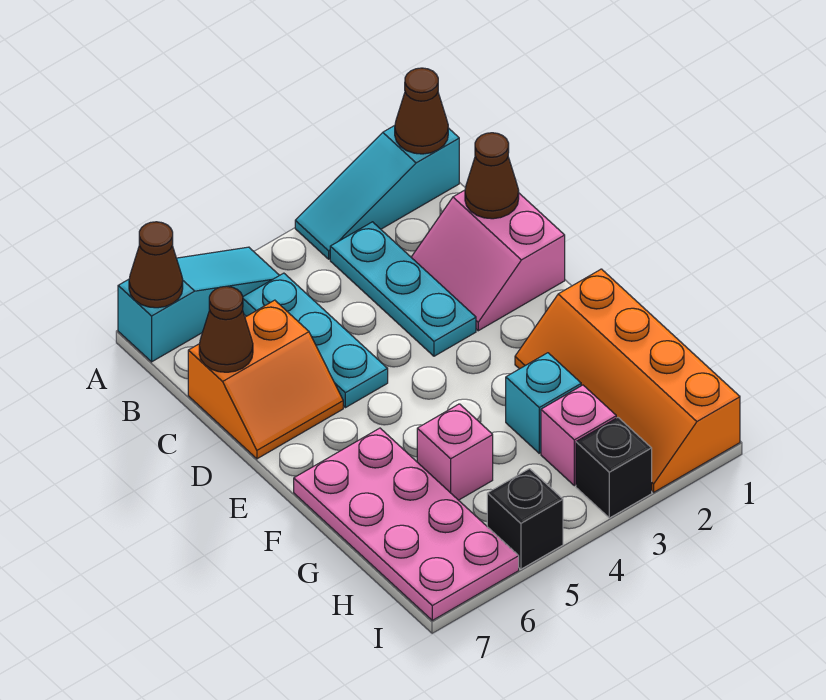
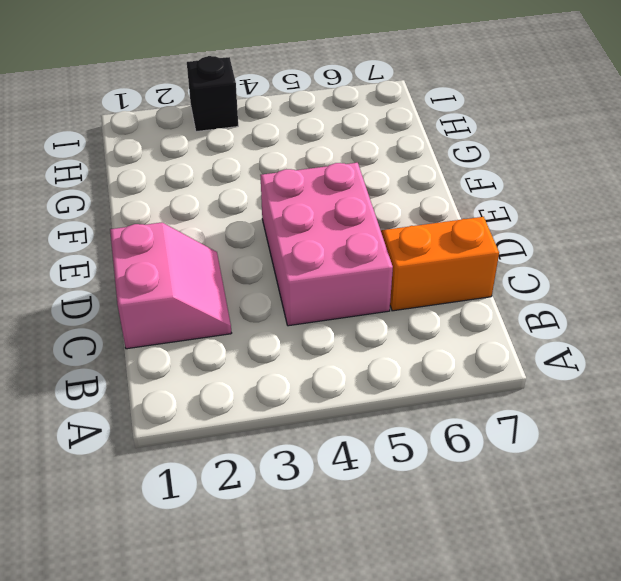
pink 2x3 brick [260,163,393,326] -> cyan 1x3 plate [243,273,388,408]
none -> cyan 1x3 slope [295,126,459,259]
none -> cyan 1x3 slope [118,247,279,362]
none -> cyan 1x3 plate [330,222,476,356]

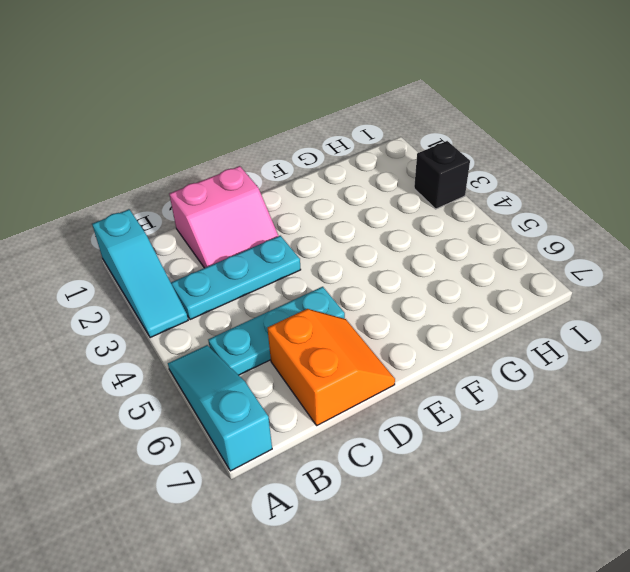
none -> orange 2x4 slope [515,269,740,492]
none -> pink 2x4 plate [294,428,519,620]
none -> cyan 1x1 brick [506,353,581,453]

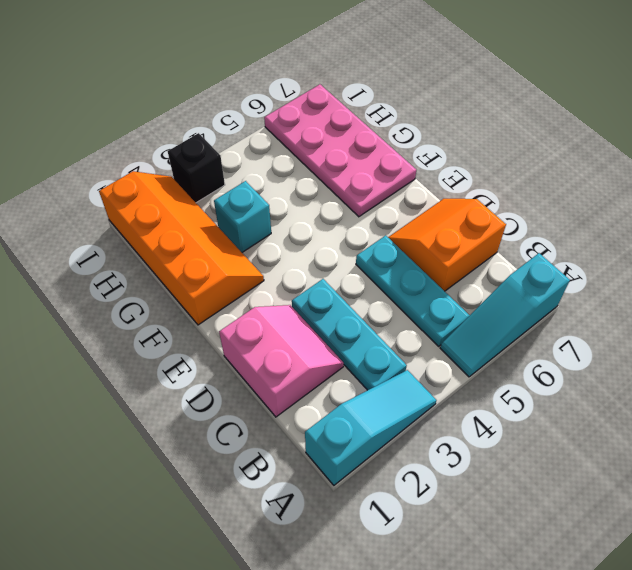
none -> pink 1x1 brick [417,404,493,500]
none -> pink 1x1 brick [541,385,616,486]
none -> black 1x1 brick [487,469,563,569]

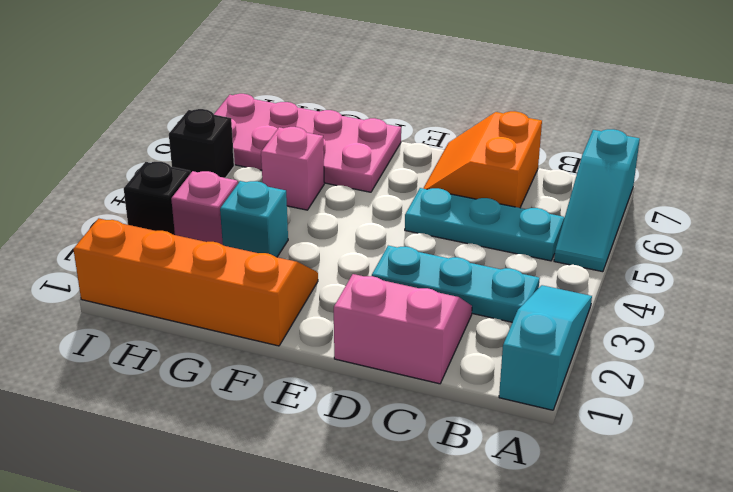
none -> brown 1x1 cone [395,68,448,154]
none -> brown 1x1 cone [129,222,183,308]
none -> brown 1x1 cone [465,133,519,219]

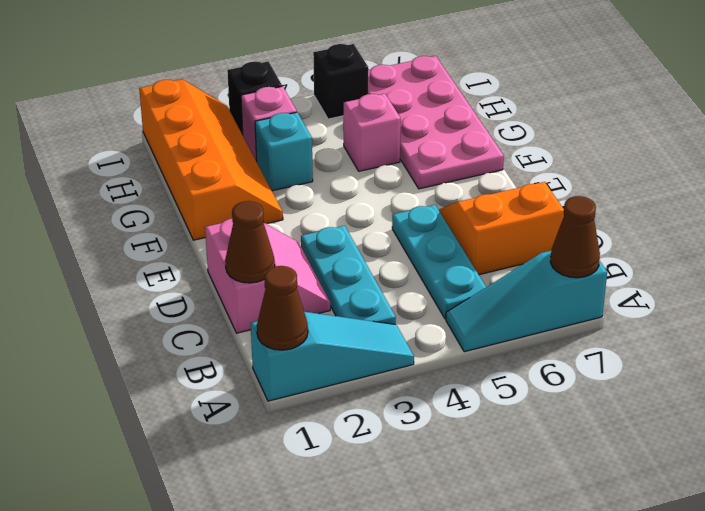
none -> brown 1x1 cone [199,286,253,372]

